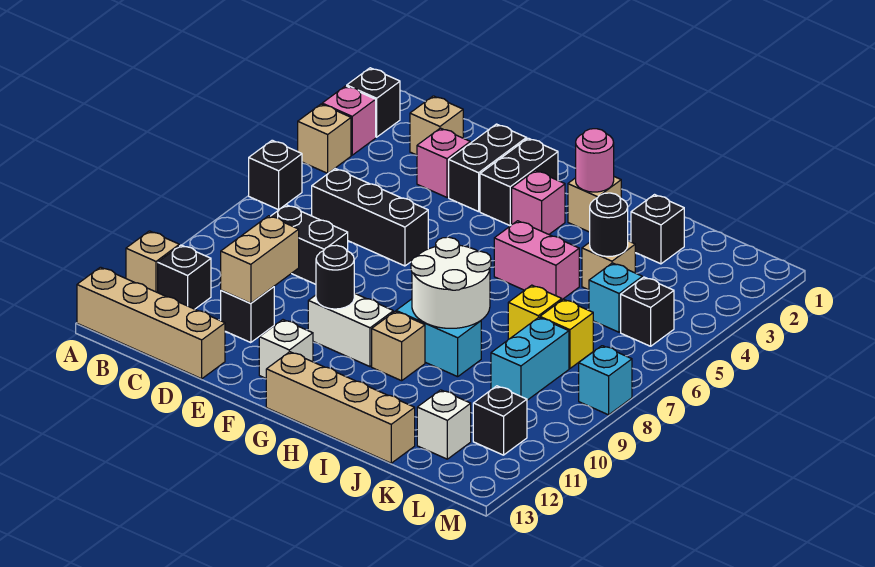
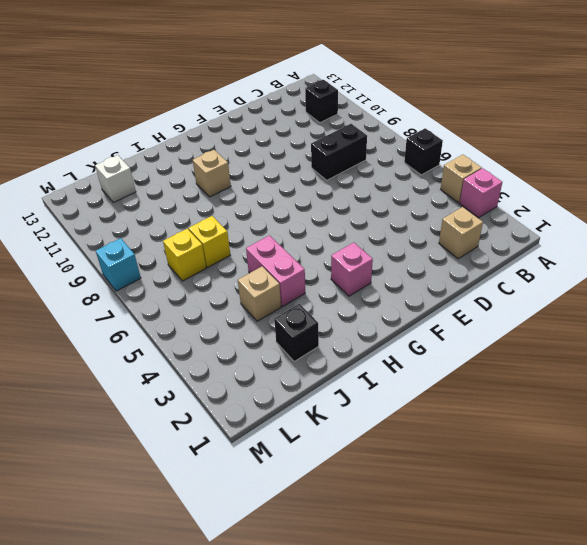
pink 1x2 brick [246,235,305,307] -> pink 1x2 brick turned to [494,221,579,300]
none -> black 1x1 brick [347,68,400,137]
none -> tan 1x1 brick [126,231,179,293]
none -> tan 1x4 brick [77,267,225,379]
none -> black 1x3 brick [312,169,428,266]

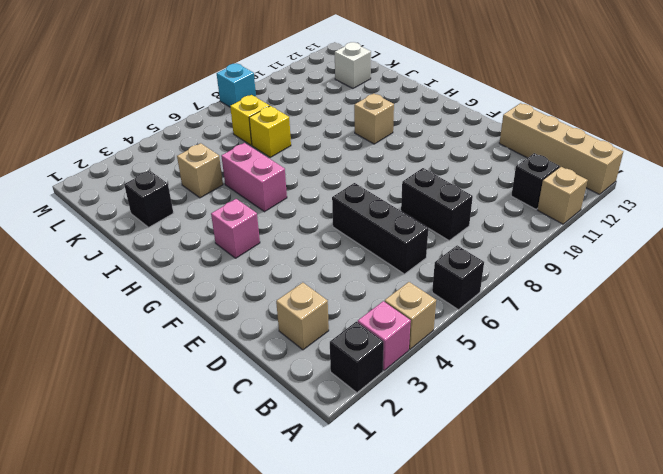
none -> pink 1x1 brick [417,128,470,197]
none -> black 1x1 brick [221,287,274,343]
none -> black 1x2 brick [449,124,527,212]
none -> black 1x2 brick [480,138,558,226]

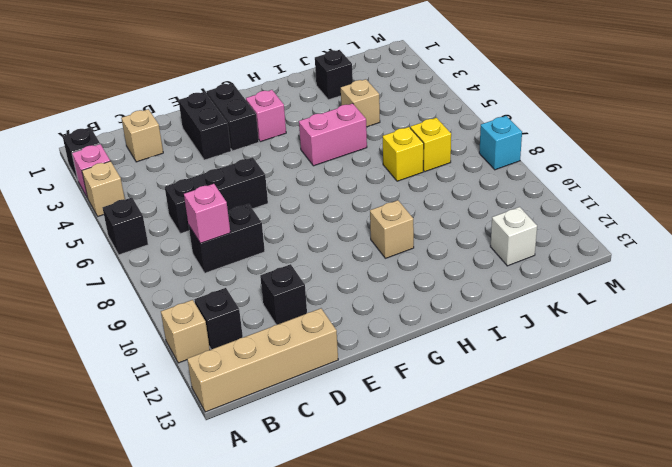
pink 1x1 brick [184,184,230,243] -> pink 1x1 brick moved to [417,128,470,197]
none -> white 1x2 brick [308,293,393,367]
none -> white 1x1 brick [259,320,313,378]
none -> tan 1x4 brick [266,352,415,463]
none -> tan 1x1 brick [568,177,621,232]

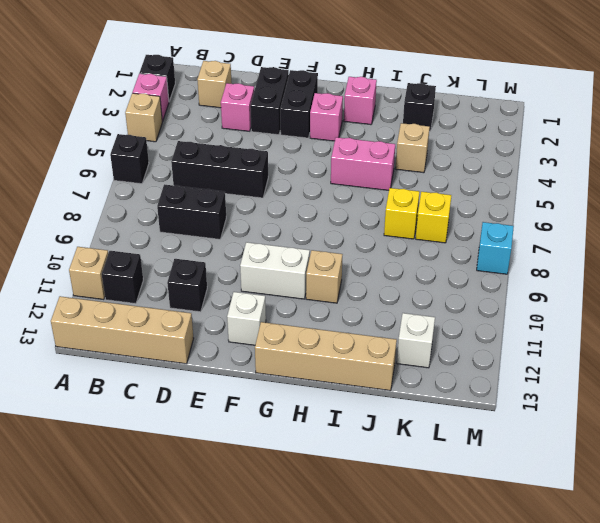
pink 1x1 brick [344,77,377,125] -> tan 1x1 brick [568,177,621,232]
none -> cyan 1x2 brick [396,299,481,377]
none -> cyan 1x1 brick [589,263,642,332]
none -> cyan 1x2 brick [491,317,569,400]
none -> black 1x1 brick [621,277,674,346]

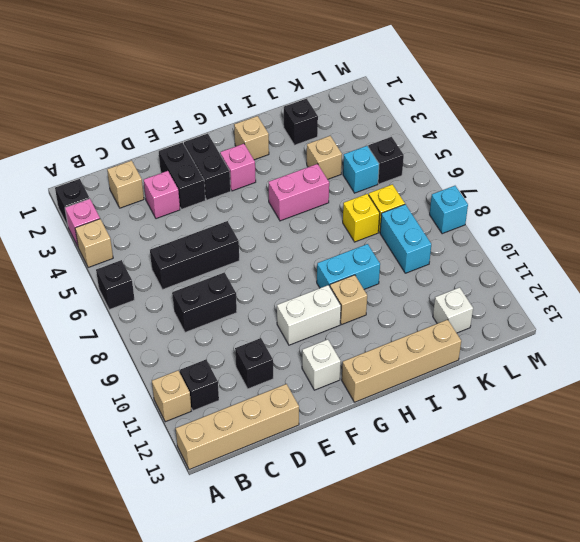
none -> black 1x1 brick [473,386,527,455]
none -> tan 1x2 brick [221,216,299,303]
none -> black 1x1 round brick [316,245,354,309]
none -> pink 1x1 round brick [576,129,614,192]

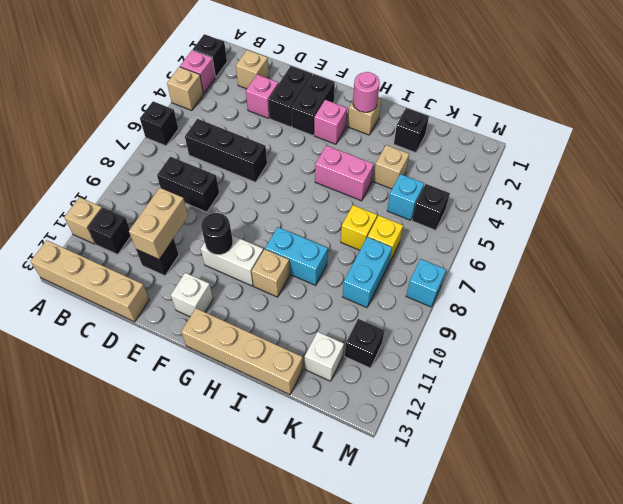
none -> white 2x2 round brick [411,237,491,328]
none -> black 1x1 round brick [590,193,628,257]

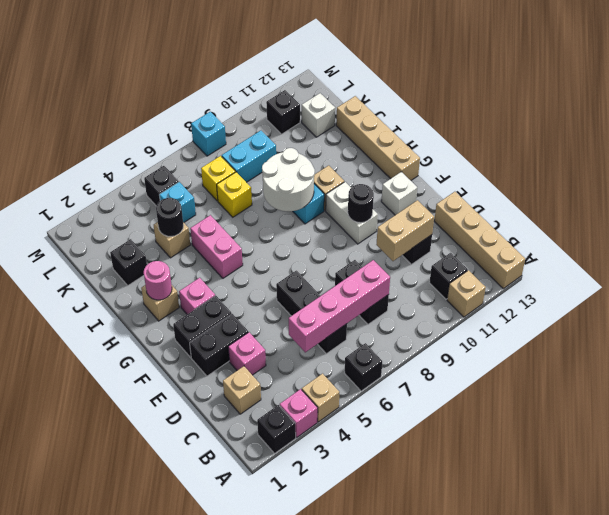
pink 1x4 brick [289,260,390,352] -> none

